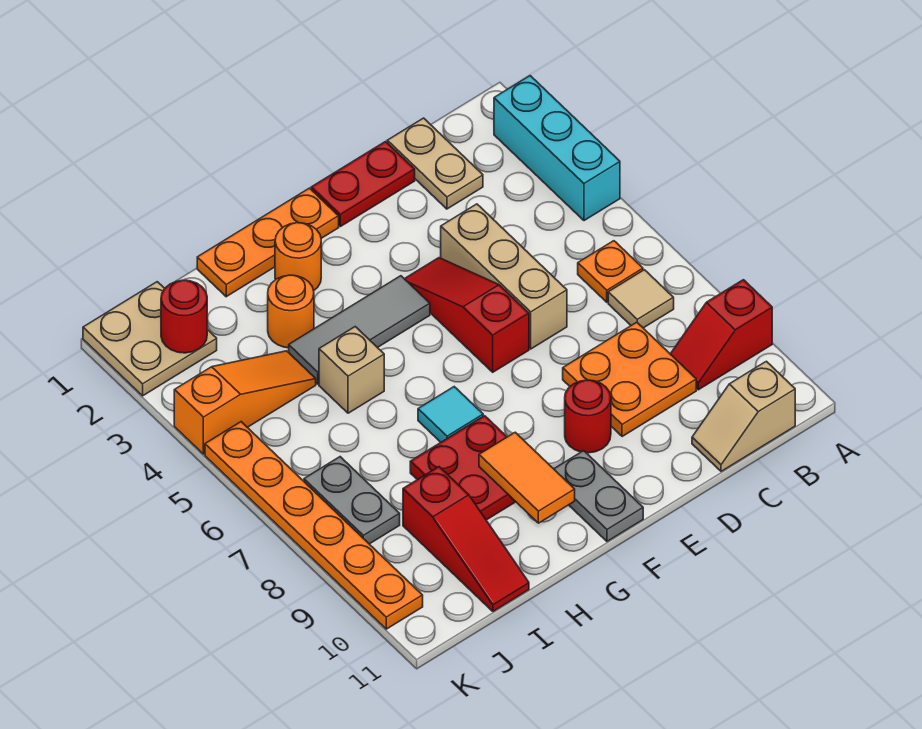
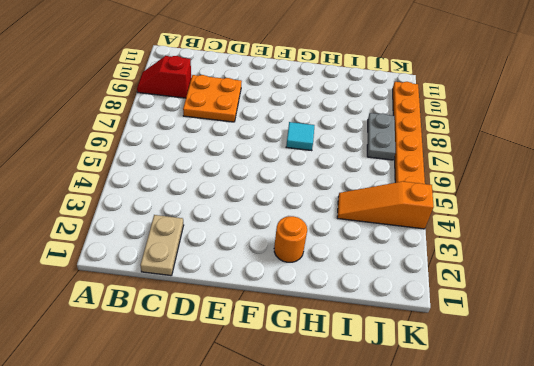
red 1x2 slope [137,56,191,98] -> red 1x2 slope turned to [671,280,772,390]
none -> cyan 1x3 brick [494,76,620,221]
none -> orange 1x1 plate [578,241,643,302]
none -> tan 1x1 tile [608,270,674,328]

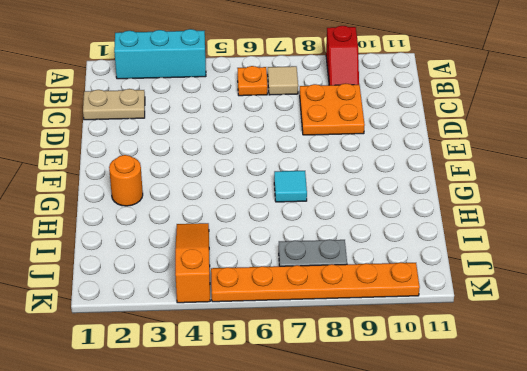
none -> tan 1x2 slope [692,361,795,471]
none -> red 1x2 plate [311,142,415,227]
none -> tan 1x3 brick [441,204,567,349]

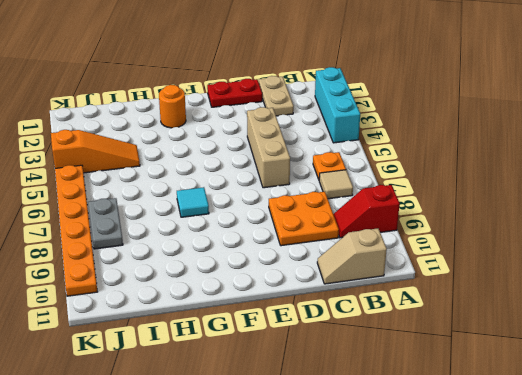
none -> red 1x3 slope [405,258,529,372]
none -> red 1x1 round brick [565,380,611,453]
none -> orange 1x3 plate [197,188,339,297]

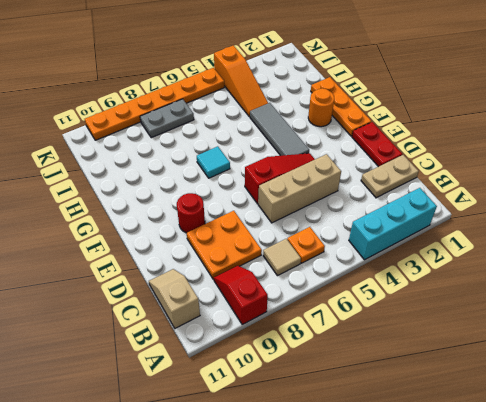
none -> grey 1x2 plate [554,451,643,541]
none -> red 2x2 plate [410,416,516,520]
none -> orange 1x1 round brick [268,275,314,348]

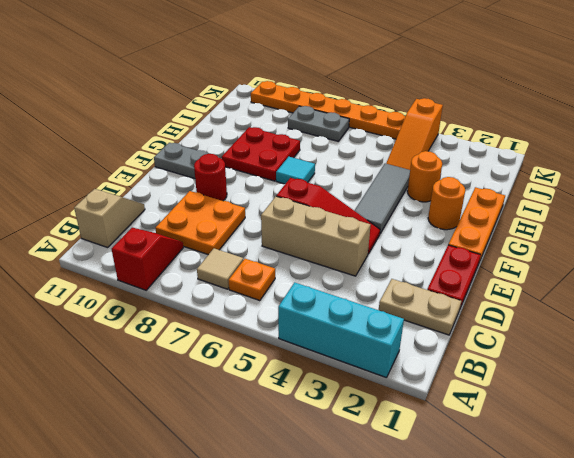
none -> tan 1x1 brick [319,327,384,413]
none -> red 1x3 slope [403,467,529,611]
none -> tan 2x2 plate [83,282,217,396]

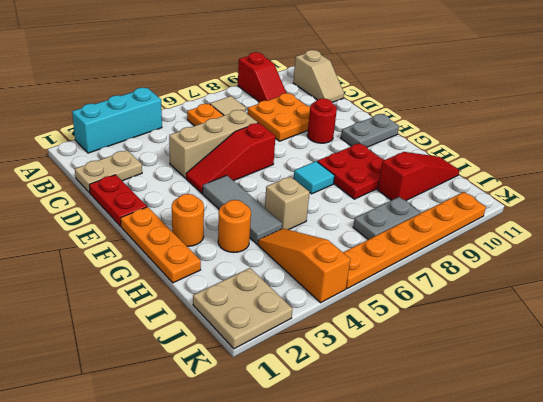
none -> orange 1x2 tile [479,432,575,523]
none -> red 1x1 round brick [161,280,207,353]

